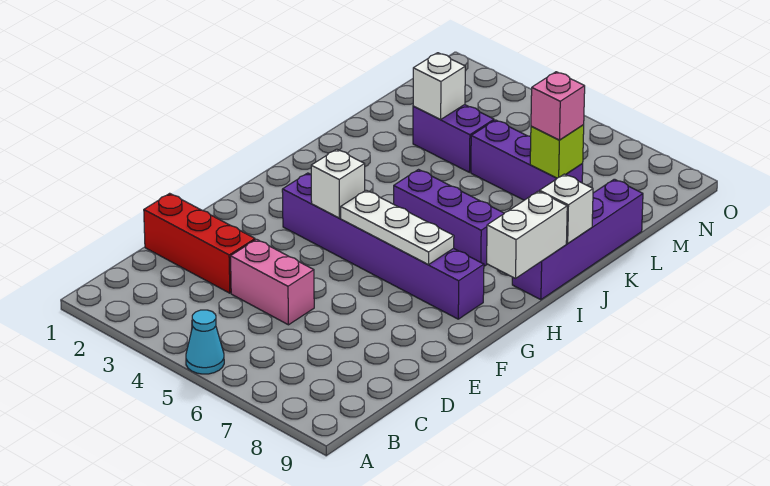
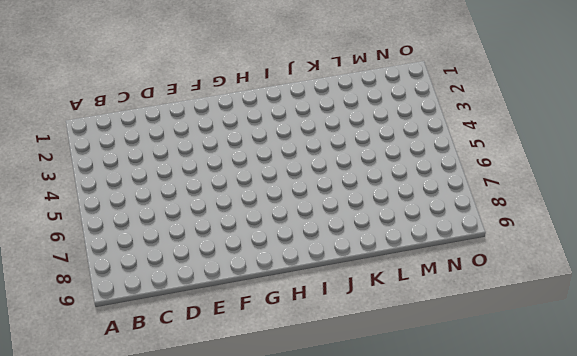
none -> cyan 1x1 cone [186,310,224,374]
none -> red 1x3 brick [144,193,255,293]
none -> pink 1x2 brick [231,239,314,325]

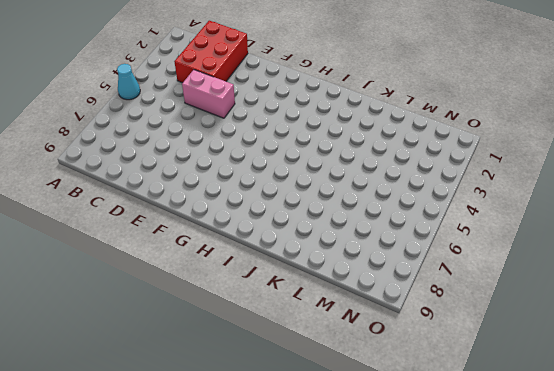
red 2x3 brick [174,21,248,83] -> red 1x3 brick [144,193,255,293]
pink 1x2 brick [182,70,235,118] -> pink 1x2 brick turned to [231,239,314,325]
none -> purple 1x6 brick [282,173,484,319]
none -> purple 1x3 brick [394,170,504,266]
none -> purple 1x4 brick [512,179,643,300]

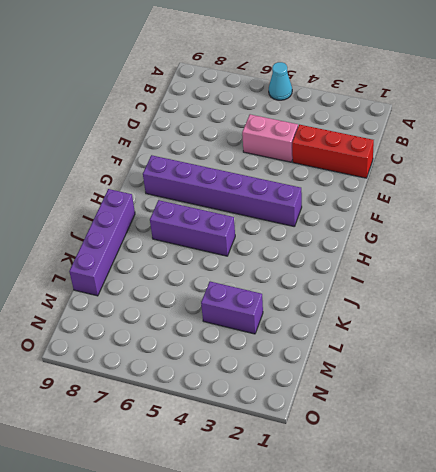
none -> purple 1x3 brick [471,120,583,200]
none -> white 1x1 brick [311,149,365,218]
none -> white 1x3 plate [341,190,454,265]

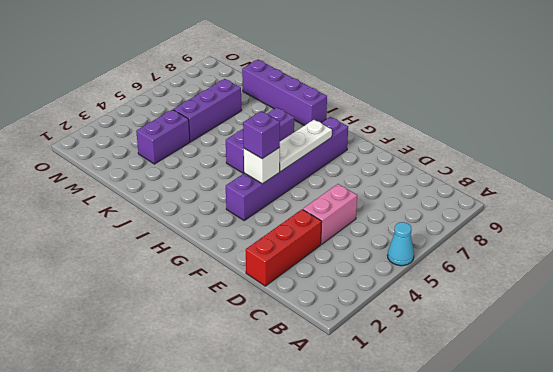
purple 1x1 brick [243,111,280,159] -> none
none -> white 1x2 brick [487,191,567,278]
none -> white 1x1 brick [540,174,593,243]
none -> white 1x1 brick [413,53,465,120]

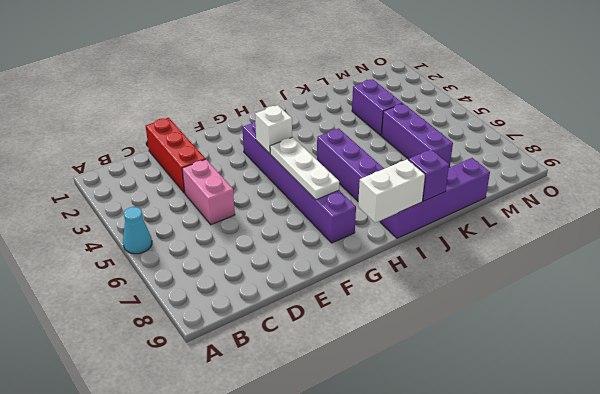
purple 1x1 brick [409,150,449,201] -> white 1x1 brick [540,174,593,243]
none -> white 1x1 brick [413,53,465,120]
none -> lime 1x1 brick [530,125,584,178]
none -> pink 1x1 brick [531,72,585,140]

